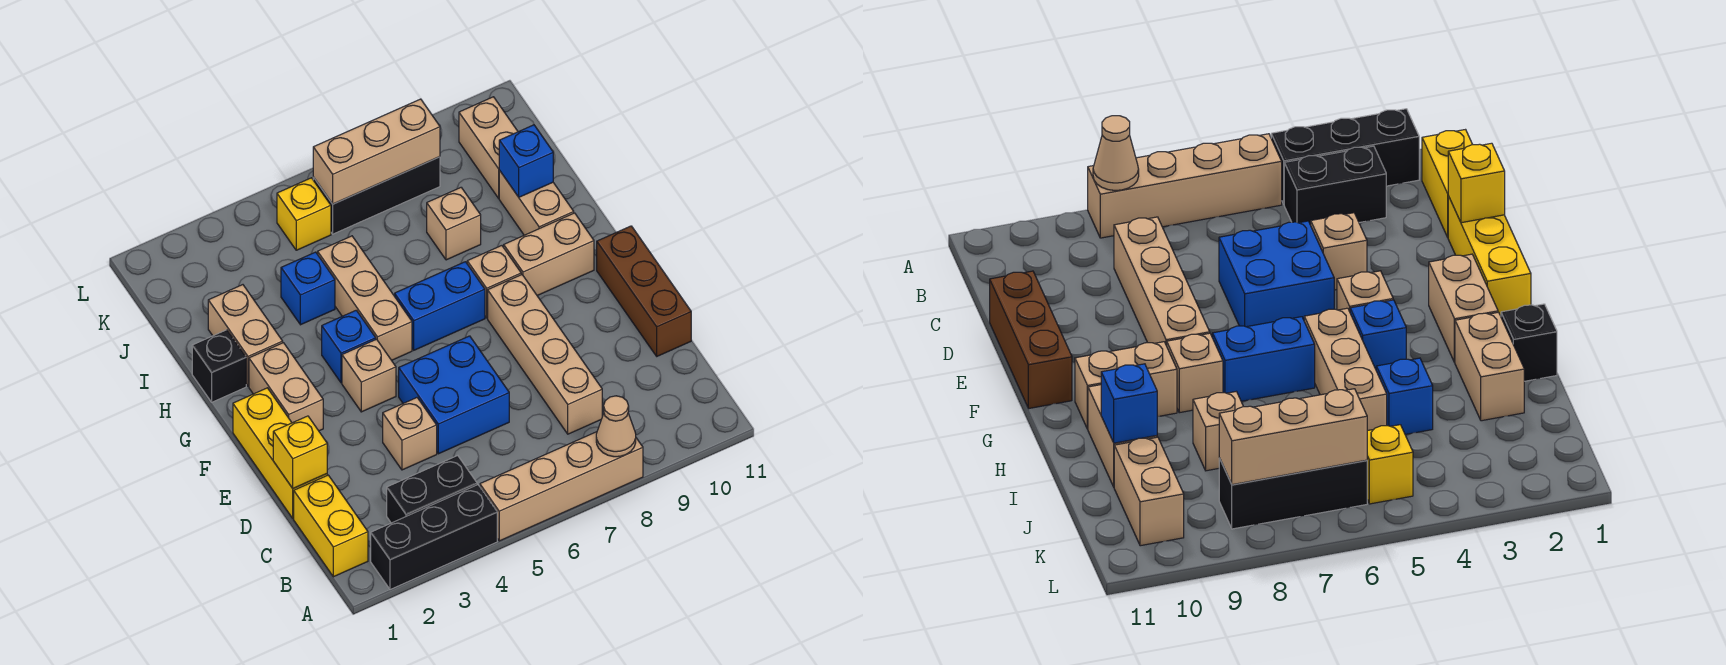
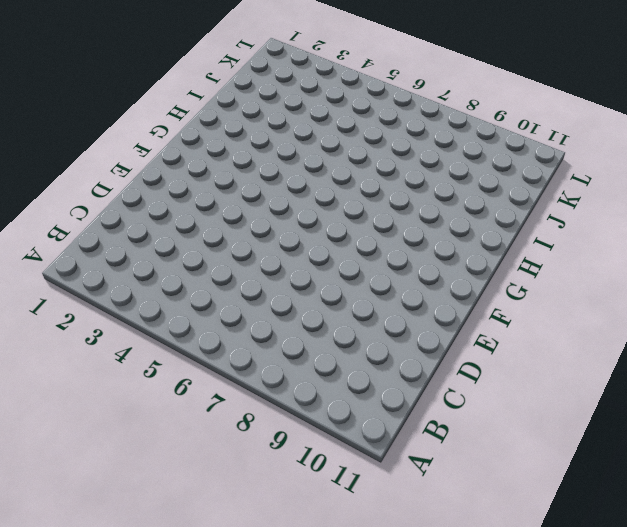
none -> black 1x3 brick [371,485,497,590]
none -> tan 1x4 brick [480,432,643,541]
none -> yellow 1x2 brick [294,475,368,577]

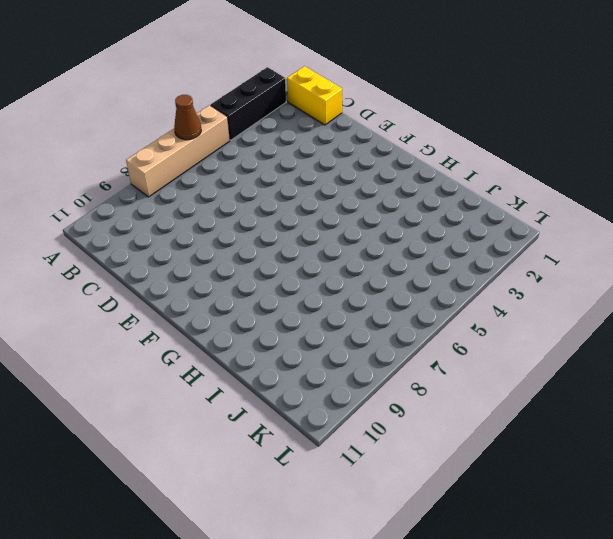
brown 1x1 cone [174,95,201,140] -> none
none -> black 1x2 brick [387,456,477,523]
none -> tan 1x4 brick [488,275,602,434]
none -> yellow 1x3 brick [233,388,327,518]

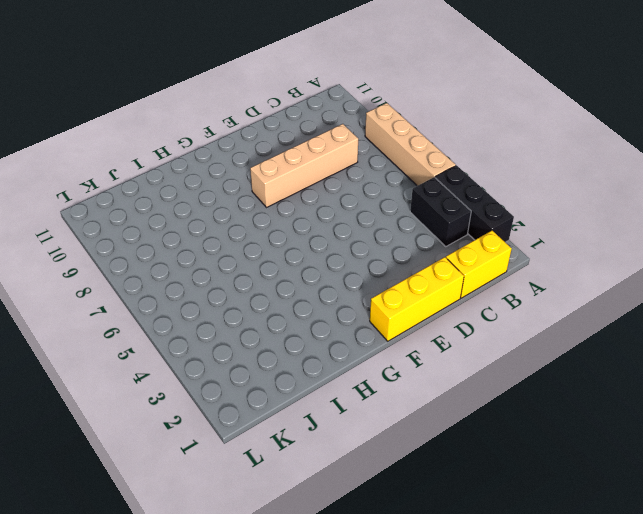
none -> tan 1x1 brick [383,398,437,470]
none -> blue 2x2 brick [399,336,509,454]
none -> brown 1x3 brick [597,226,691,356]

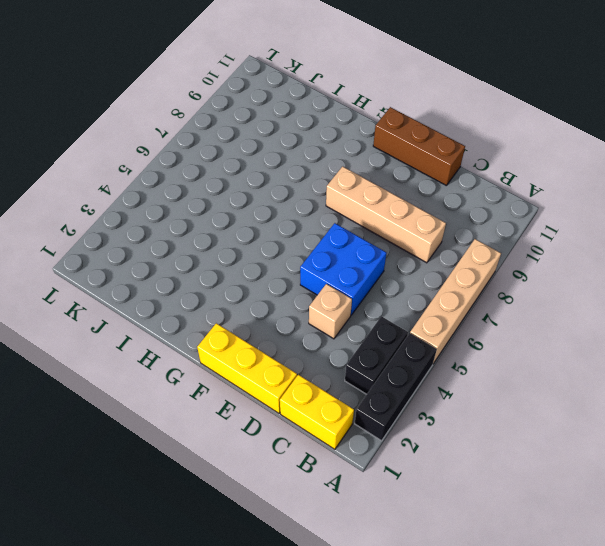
none -> tan 1x2 brick [249,343,323,431]
none -> tan 1x1 brick [342,339,396,412]
none -> blue 1x1 brick [322,310,376,383]

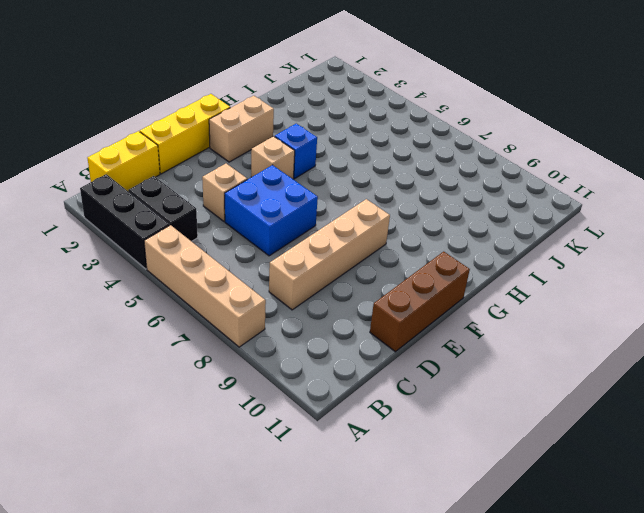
none -> tan 1x3 brick [318,236,412,360]
none -> blue 1x2 brick [395,262,485,350]
none -> tan 1x1 brick [467,246,521,318]

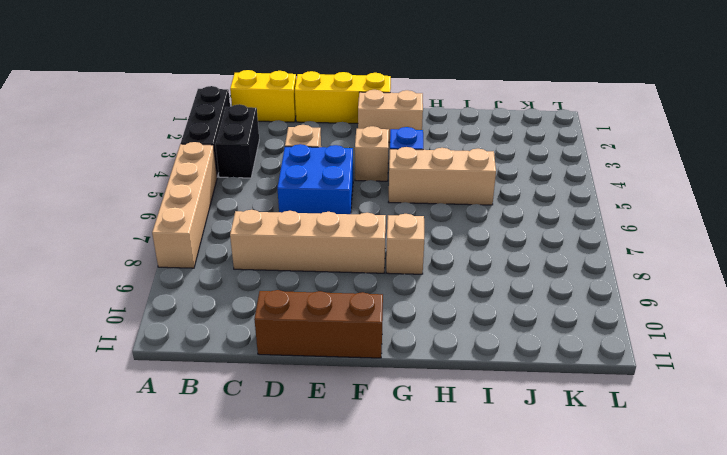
none -> blue 1x2 brick [395,262,485,350]
none -> tan 1x2 brick [504,213,594,296]
none -> black 1x1 brick [192,330,246,402]

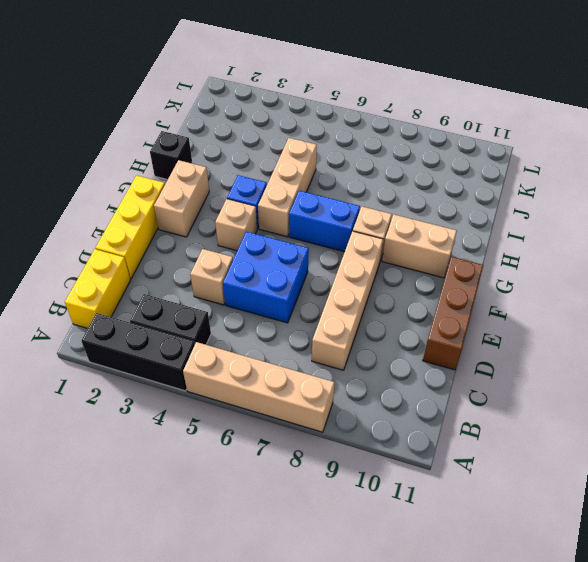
none -> tan 1x2 brick [208,285,283,386]
none -> tan 1x2 brick [499,171,574,235]
none -> blue 1x1 brick [281,252,335,325]

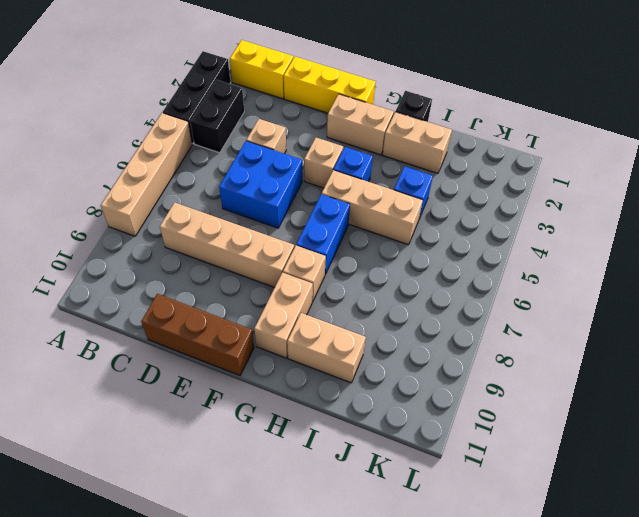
none -> tan 1x1 brick [427,188,481,260]
none -> tan 1x2 brick [459,97,518,198]
none -> yellow 1x1 brick [277,178,331,250]

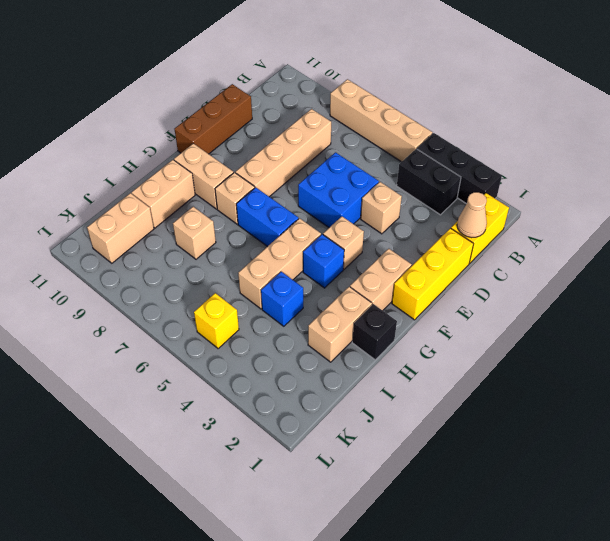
tan 1x1 cone [457,192,487,238] -> tan 1x1 cone moved to [596,396,636,457]
none -> black 1x3 brick [313,157,440,234]
none -> yellow 1x1 brick [273,416,327,489]
none -> blue 1x1 brick [499,125,553,197]

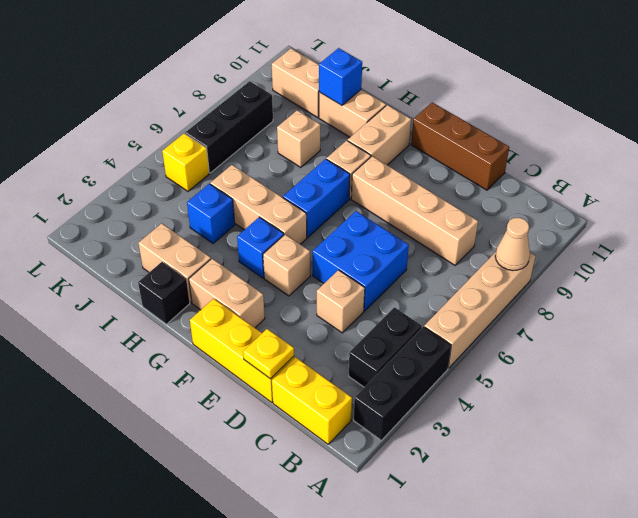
yellow 1x1 plate [243,329,294,379] -> yellow 1x1 brick [273,416,327,489]
none -> tan 1x3 brick [313,99,440,204]

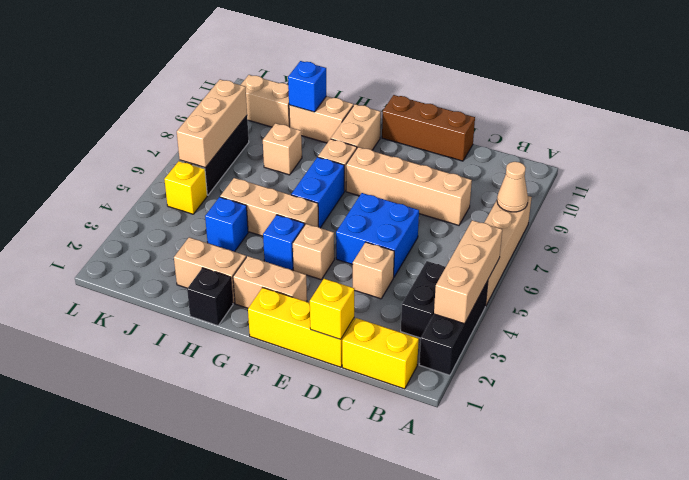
tan 1x3 brick [434,220,502,324] -> none

